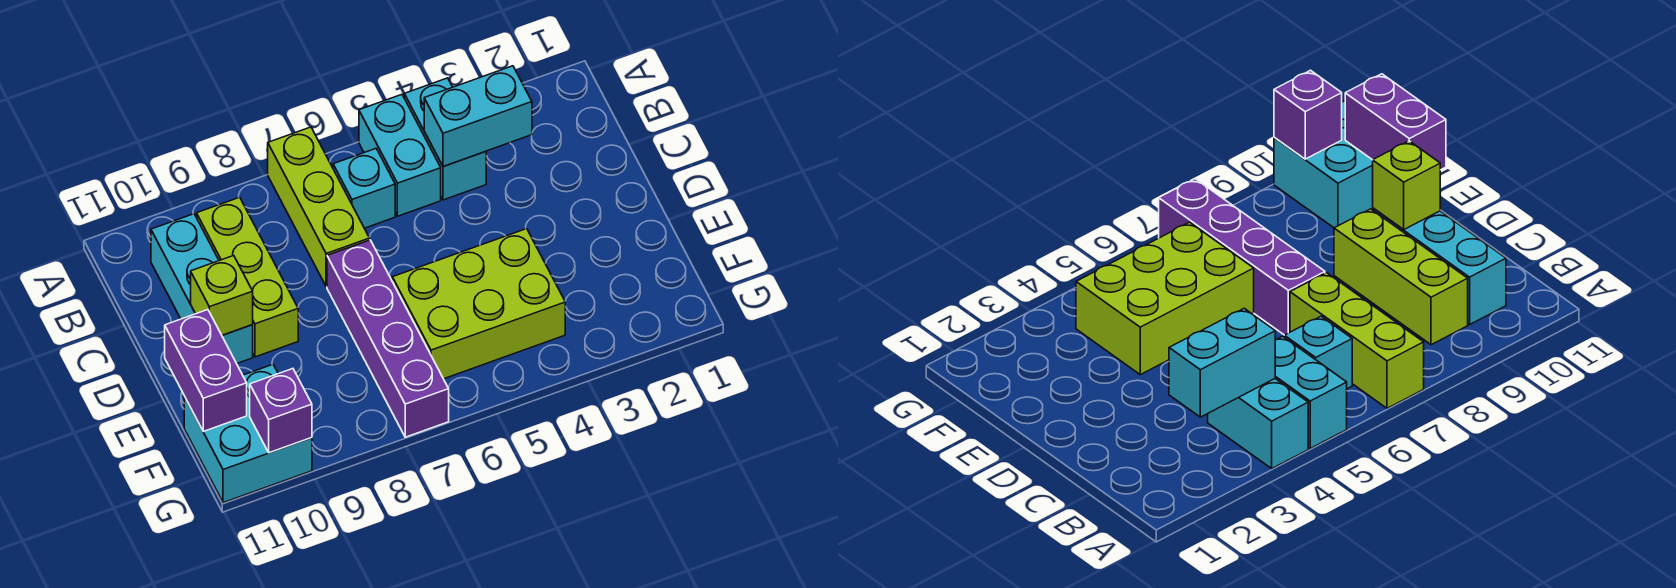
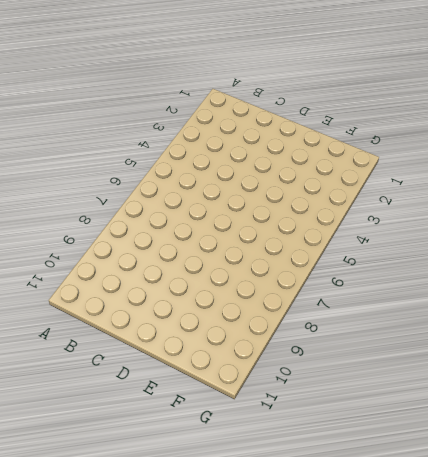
none -> cyan 1x2 brick [404,78,486,200]
none -> cyan 1x2 brick [359,95,441,216]
none -> lime 1x3 brick [268,127,370,287]

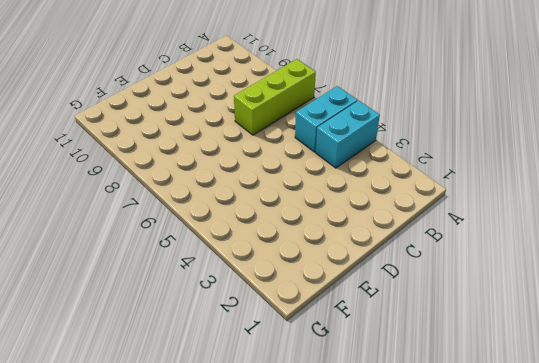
none -> cyan 1x1 brick [333,149,395,228]
none -> lime 1x3 brick [197,197,298,357]
none -> cyan 1x3 brick [151,214,253,364]

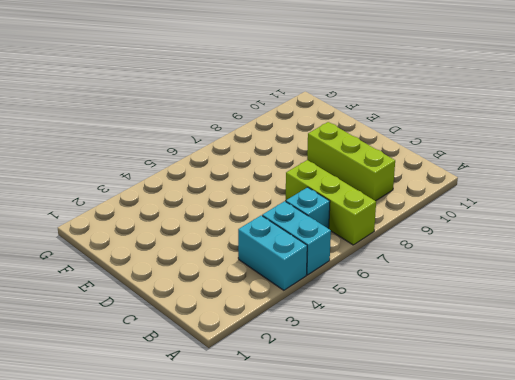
none -> cyan 1x3 brick [151,214,253,364]
none -> purple 1x4 brick [327,240,449,437]
none -> lime 2x3 brick [392,229,565,379]

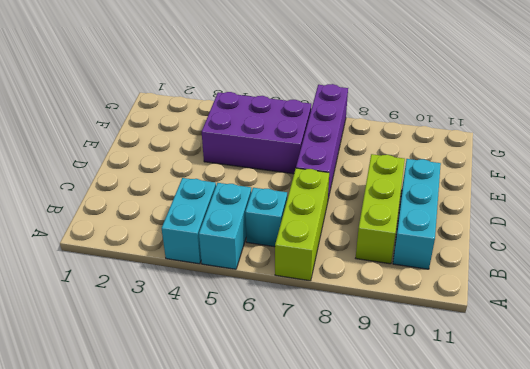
purple 2x3 brick [202,92,311,174] -> lime 2x3 brick [392,229,565,379]
none -> cyan 2x2 brick [184,364,312,503]
none -> cyan 1x2 brick [424,66,532,167]
none -> lime 1x1 brick [191,256,253,335]

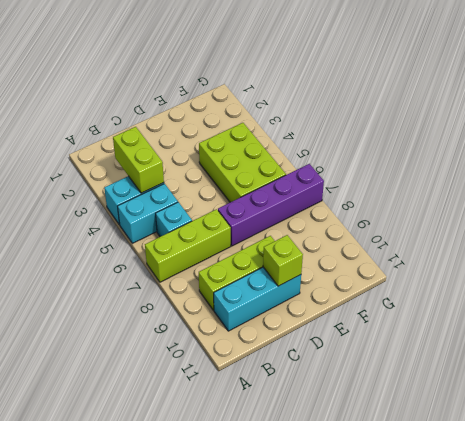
lime 1x2 brick [113,127,164,193] -> cyan 1x2 brick [424,66,532,167]
none -> cyan 2x2 brick [184,364,312,503]
none -> purple 1x2 brick [165,310,247,431]
none -> purple 1x1 brick [250,369,312,453]

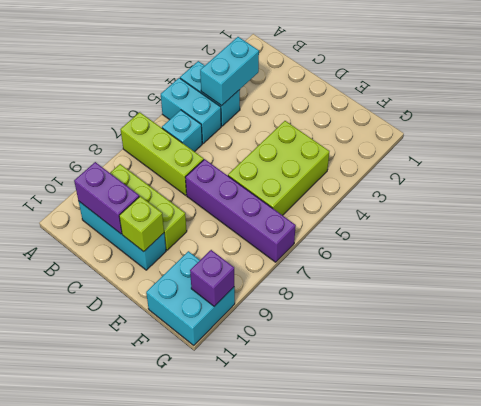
purple 1x2 brick [74,162,139,234] -> purple 1x2 brick moved to [165,310,247,431]

